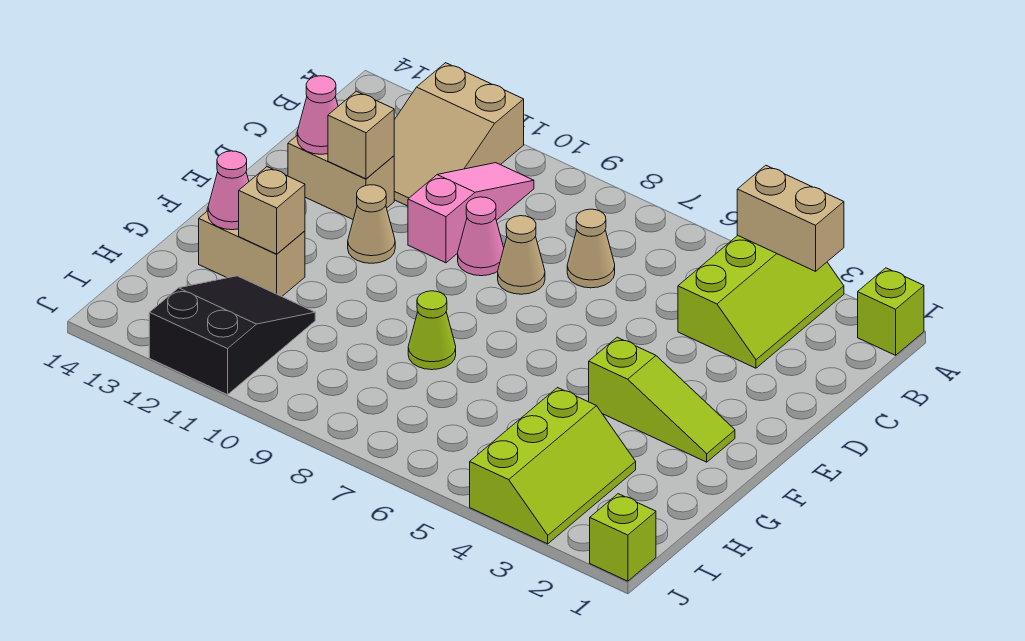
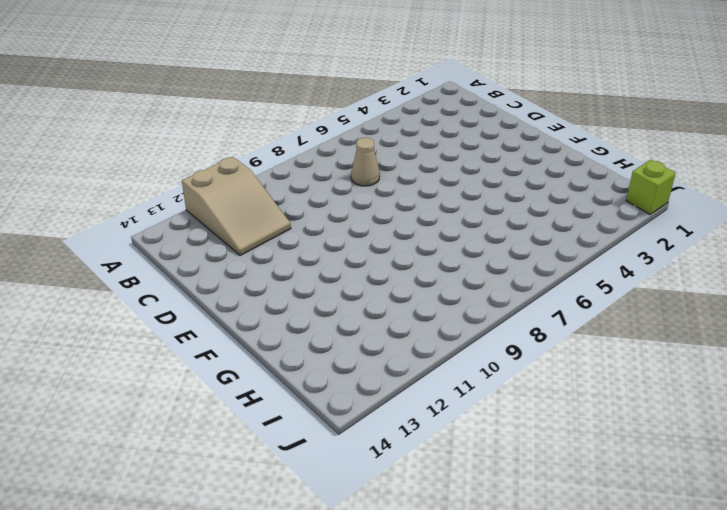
none -> lime 1x1 brick [858,268,924,355]
none -> lime 2x3 slope [678,236,844,368]
none -> pink 1x3 slope [408,163,534,263]

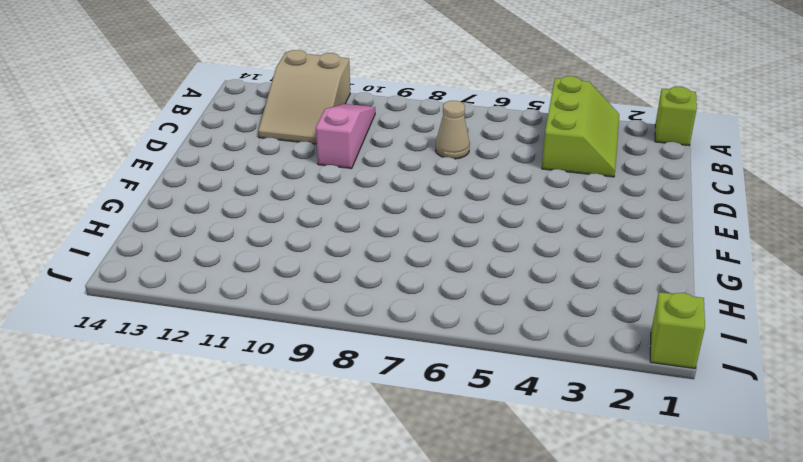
none -> tan 1x1 cone [498,216,545,294]
none -> pink 1x1 cone [458,197,504,276]
none -> tan 1x2 brick [288,136,394,219]

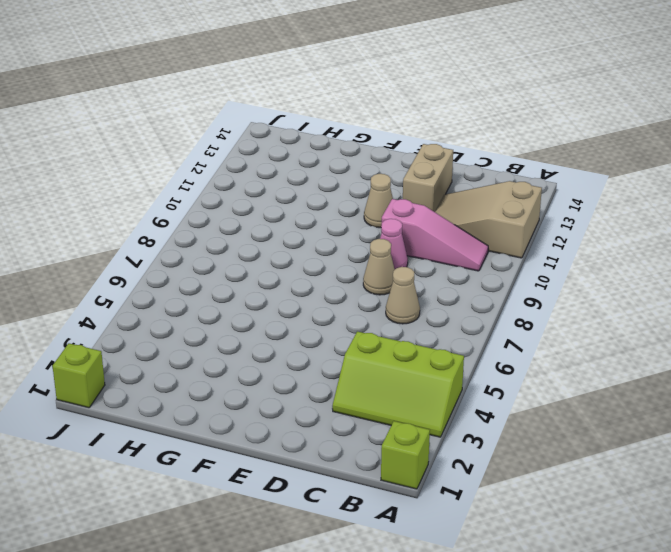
none -> lime 1x3 slope [589,337,735,462]
none -> lime 1x1 cone [408,291,456,370]
none -> tan 1x2 brick [199,211,305,296]

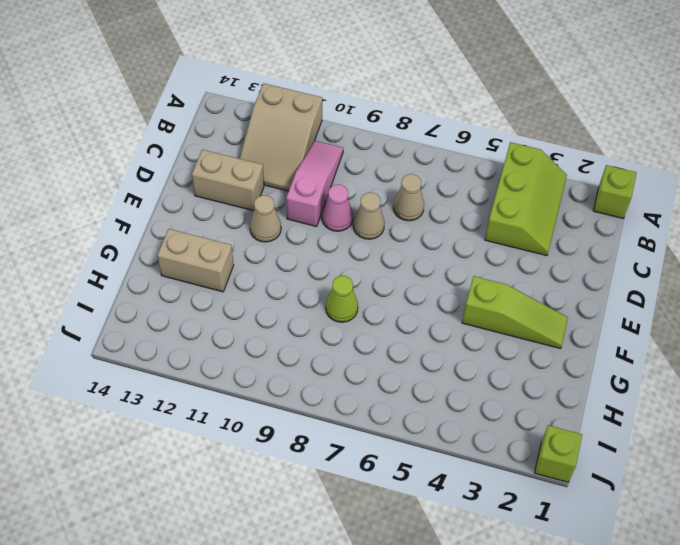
none -> lime 2x3 slope [470,388,636,544]
none -> black 2x3 slope [149,276,315,395]
none -> tan 1x2 brick [737,165,844,271]

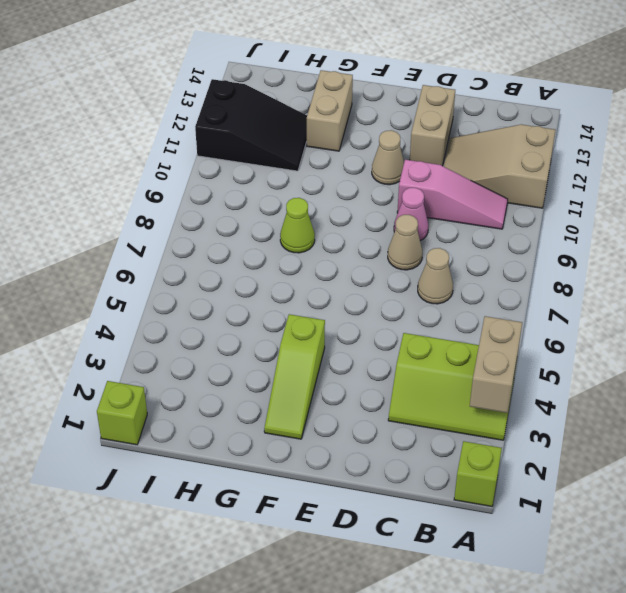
none -> lime 2x3 slope [470,388,636,544]
none -> tan 1x1 brick [328,91,394,179]
none -> pink 1x1 cone [297,76,338,154]

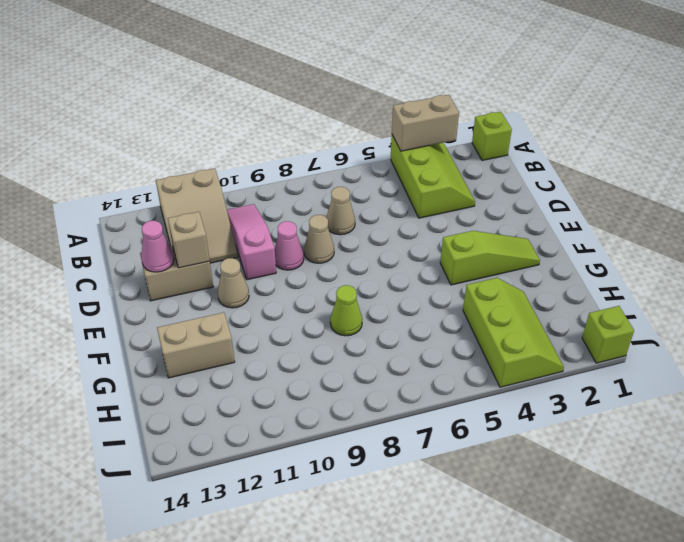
none -> black 2x3 slope [149,276,315,395]
none -> tan 1x1 brick [239,167,305,254]
none -> pink 1x1 cone [208,151,249,230]

